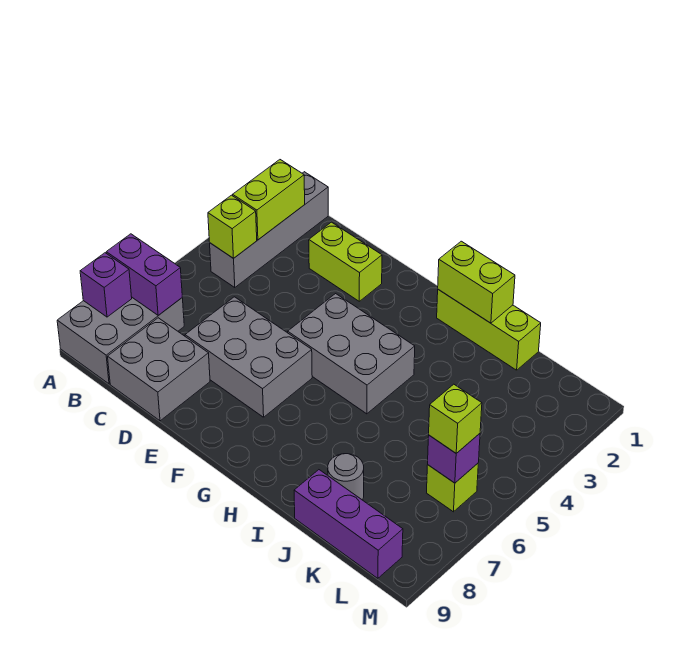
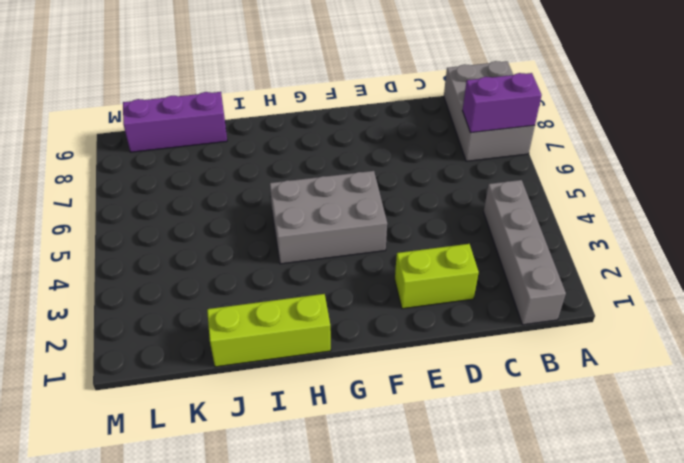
none -> grey 2x2 brick [108,318,210,421]
none -> grey 2x3 brick [185,297,312,417]
none -> grey 1x1 round brick [328,454,364,500]

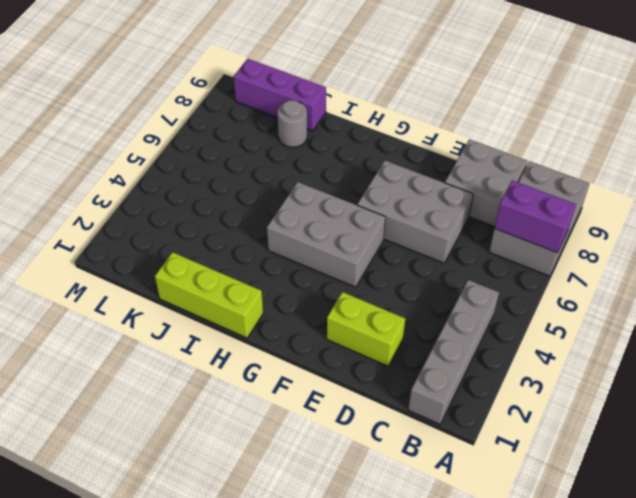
none -> lime 1x1 brick [427,463,478,512]
none -> purple 1x1 brick [80,253,132,317]
none -> lime 1x2 brick [233,160,305,240]

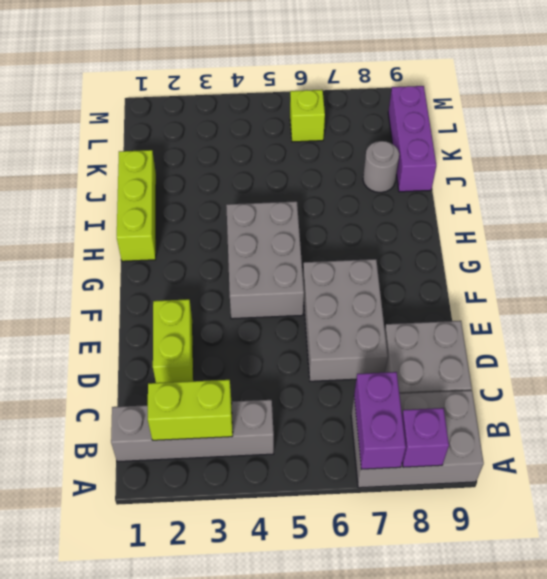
none -> lime 1x1 brick [208,195,257,258]
none -> lime 1x2 brick [438,241,515,323]
none -> purple 1x1 brick [428,434,480,483]

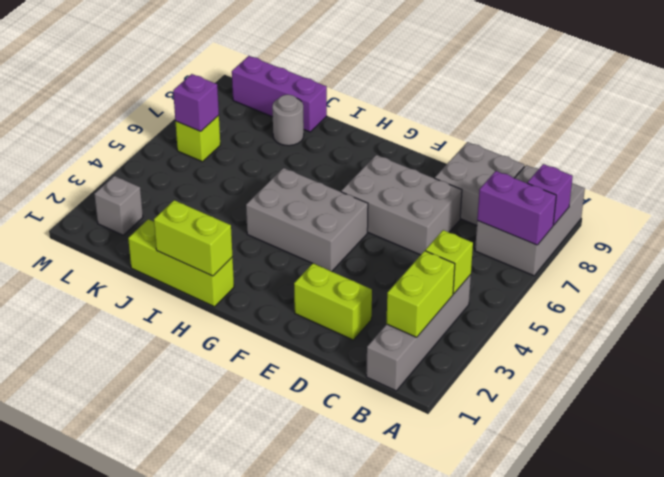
grey 1x1 brick [94,176,143,235] -> none
none -> lime 1x1 brick [429,384,482,453]

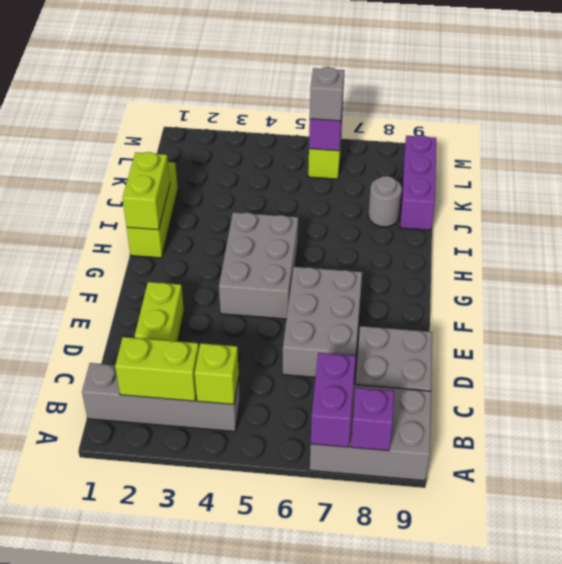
grey 1x1 brick [310,67,345,121] -> lime 1x1 brick [429,384,482,453]

